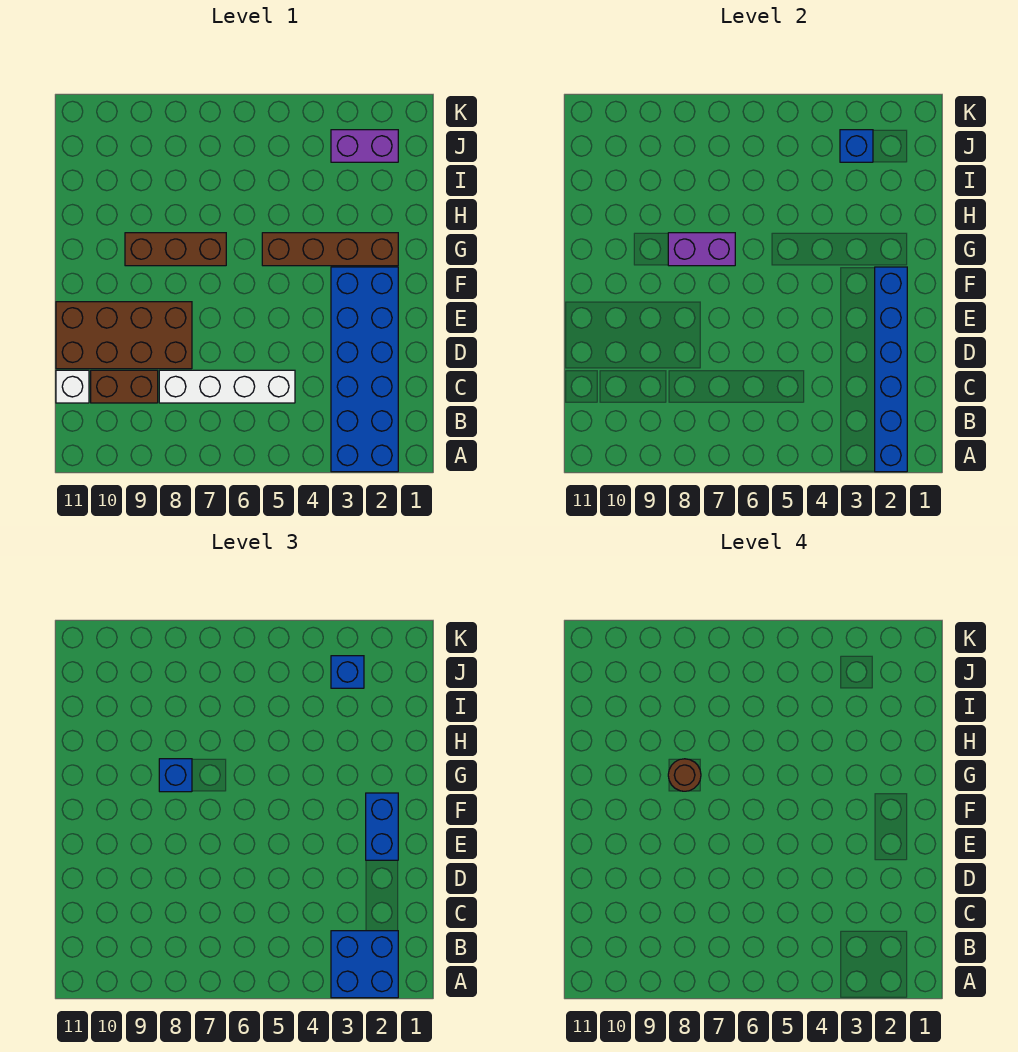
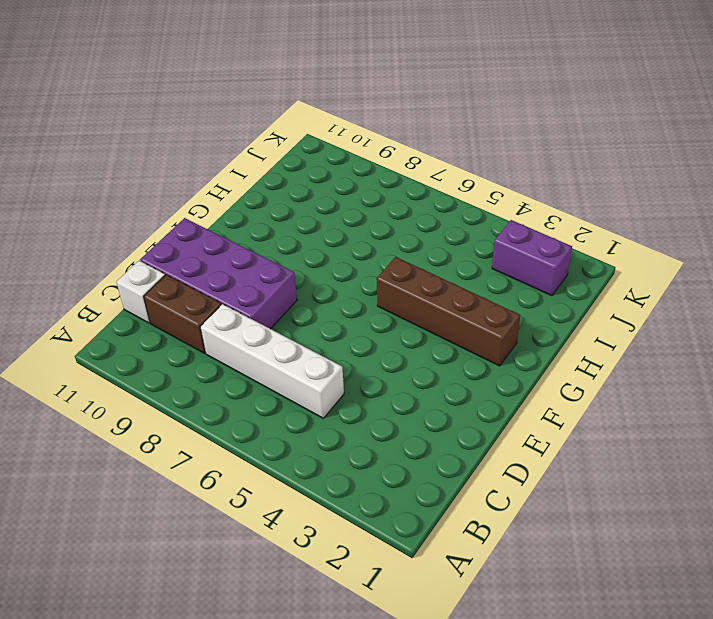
purple 2x4 brick [140,218,297,329] -> brown 2x4 brick [56,302,192,369]
none -> blue 2x6 brick [331,267,398,472]
none -> brown 1x3 brick [125,233,226,266]
none -> blue 1x6 brick [875,267,907,472]

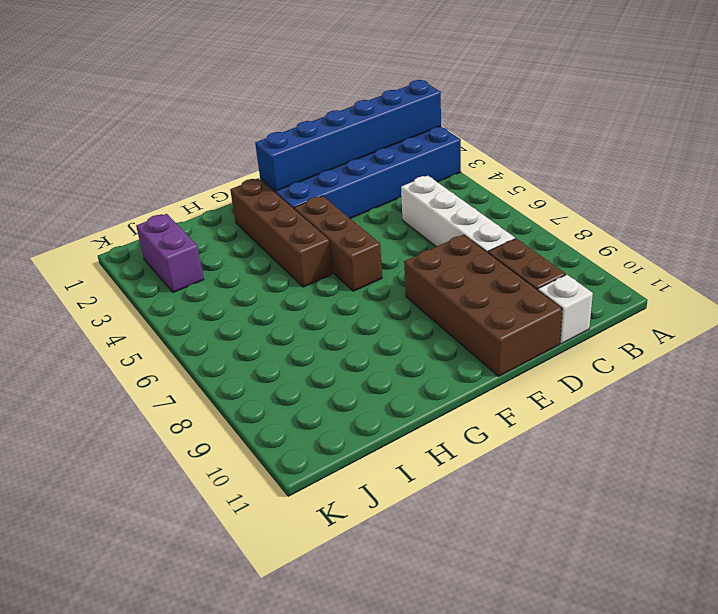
brown 1x3 brick [294,196,382,291] -> brown 1x3 brick moved to [125,233,226,266]
none -> purple 1x2 brick [668,233,735,266]
none -> blue 1x1 brick [840,130,873,162]
none -> blue 2x2 brick [331,931,398,998]

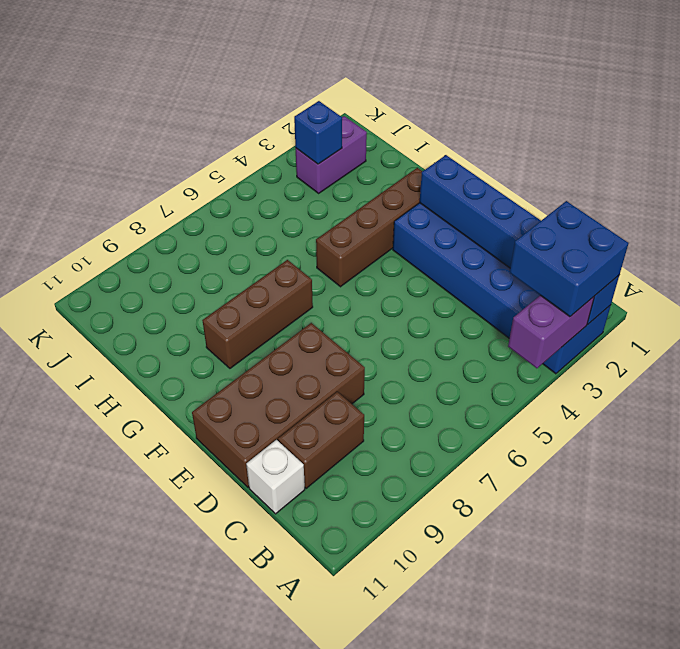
purple 1x2 brick [508,295,594,368] -> purple 1x2 brick moved to [668,233,735,266]
none -> white 1x4 brick [159,370,295,403]
none -> blue 1x2 brick [366,793,398,860]
none -> blue 1x1 brick [159,759,192,792]

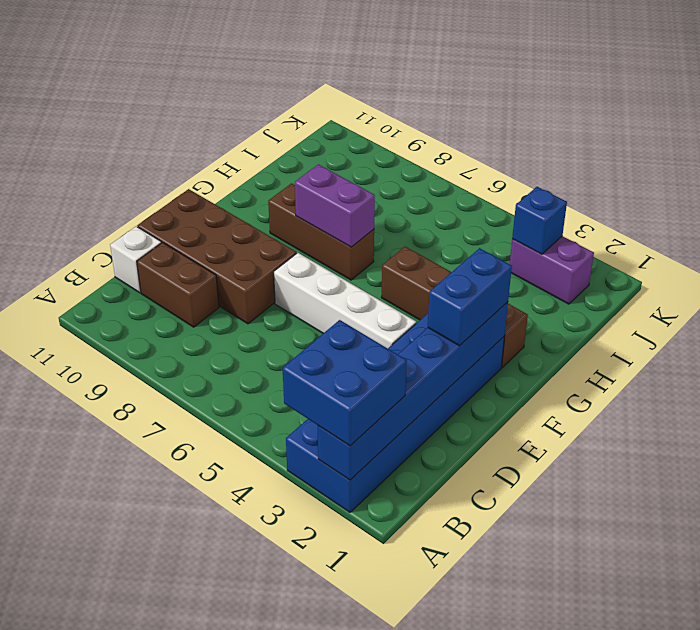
white 1x4 brick [274,253,416,348] -> white 1x4 brick moved to [159,370,295,403]
none -> blue 1x1 brick [159,759,192,792]
none -> blue 1x1 brick [331,656,364,688]
none -> brown 1x1 round brick [668,759,701,791]

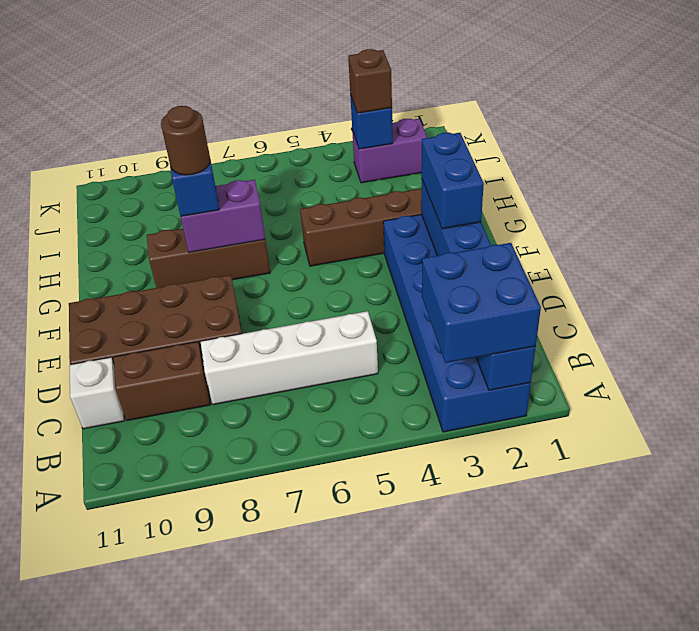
brown 1x1 brick [348,49,392,113] -> blue 1x1 brick [331,656,364,688]

